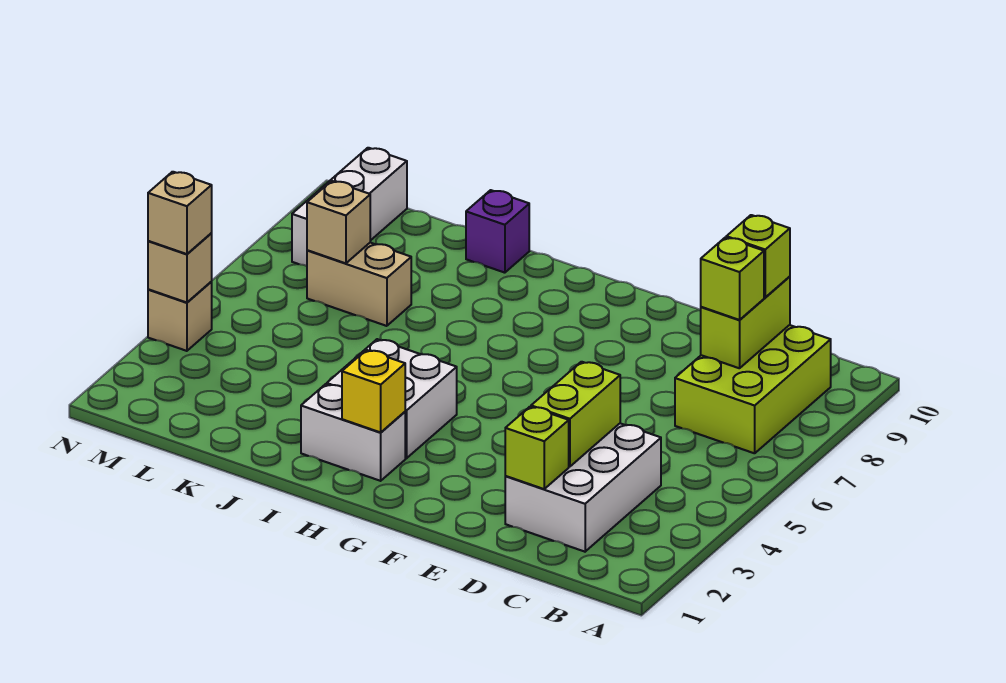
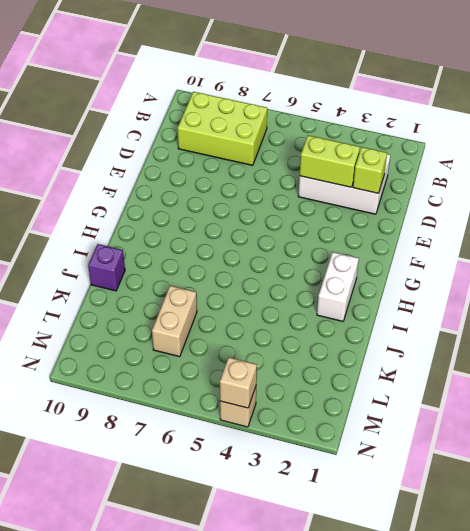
none -> white 2x2 brick [327,339,457,458]
none -> white 1x3 brick [292,148,407,266]
none -> lime 1x2 brick [701,277,790,368]

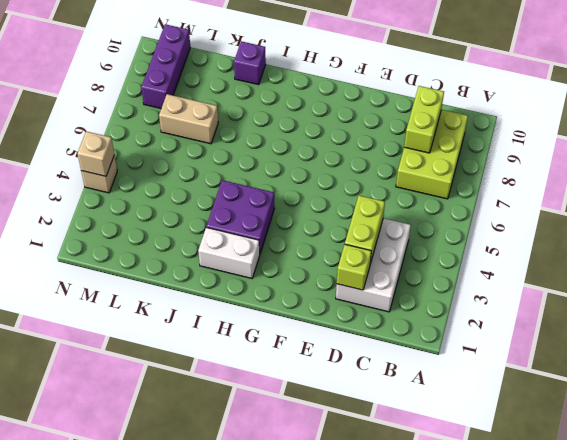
purple 2x2 brick [206,180,274,253] -> white 2x2 brick [327,339,457,458]
purple 1x3 brick [141,24,190,108] -> white 1x3 brick [292,148,407,266]
none -> yellow 1x1 brick [342,350,405,432]
none -> tan 1x1 brick [307,181,370,263]
none -> lime 1x1 brick [701,237,764,320]

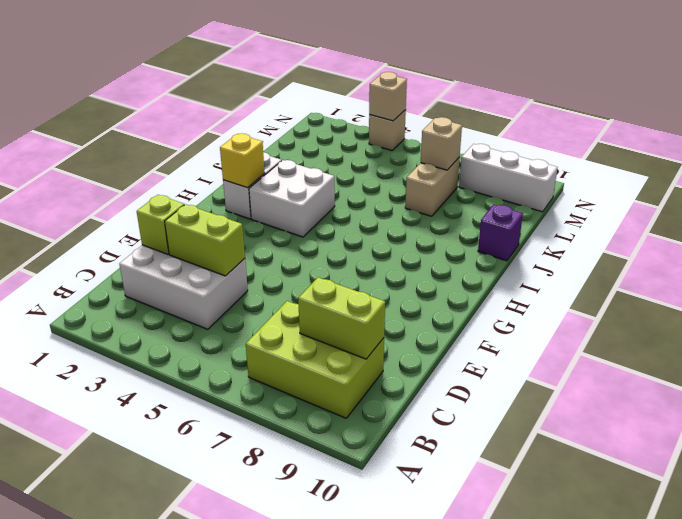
none -> lime 1x1 brick [701,237,764,320]
none -> lime 1x1 brick [726,215,790,297]
none -> tan 1x1 brick [148,172,212,254]

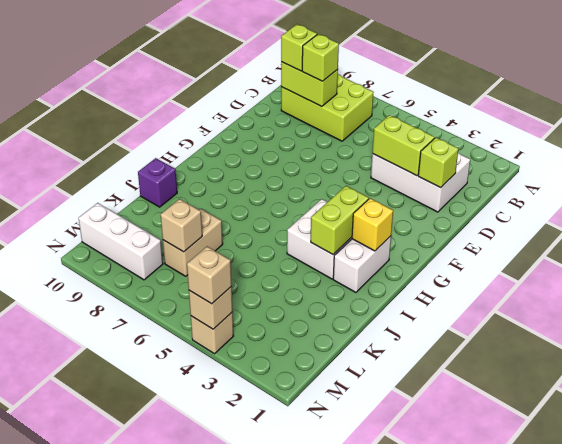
lime 1x2 brick [311,186,369,254] -> none

